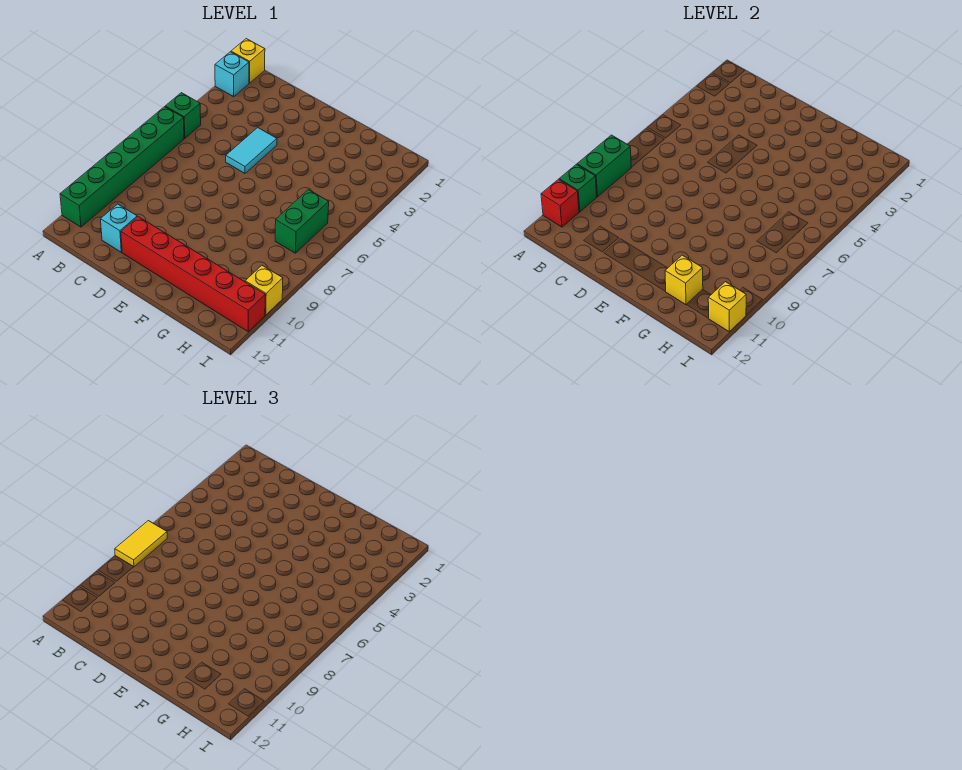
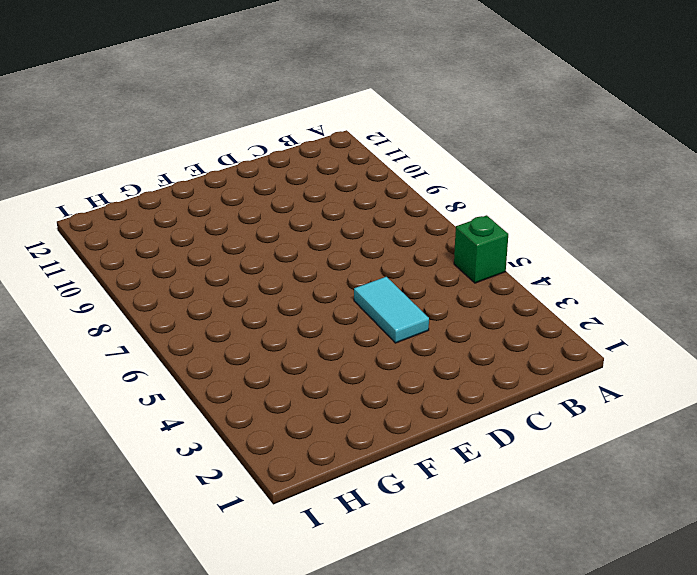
none -> yellow 1x1 brick [231,39,265,83]
none -> cyan 1x1 brick [215,52,249,97]
none -> green 1x6 brick [60,107,184,227]

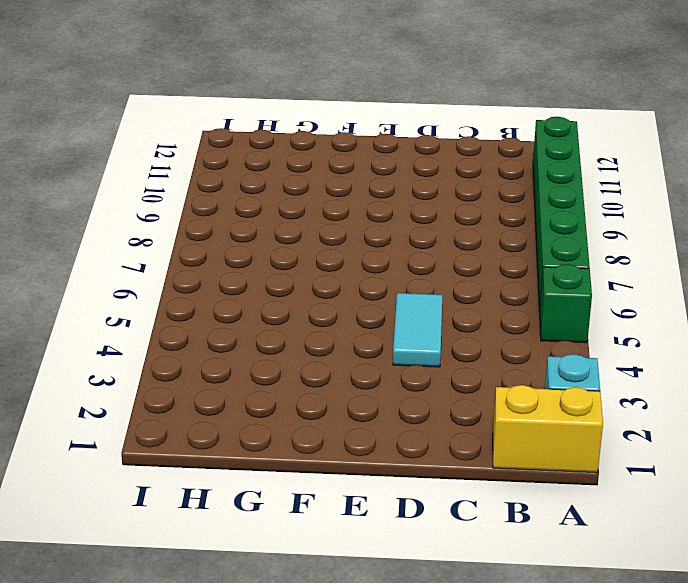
yellow 1x2 brick [493,385,603,473] -> yellow 1x1 brick [231,39,265,83]
none -> cyan 1x1 brick [101,204,137,252]
none -> red 1x6 brick [121,217,265,331]
none -> green 1x2 brick [275,190,329,253]

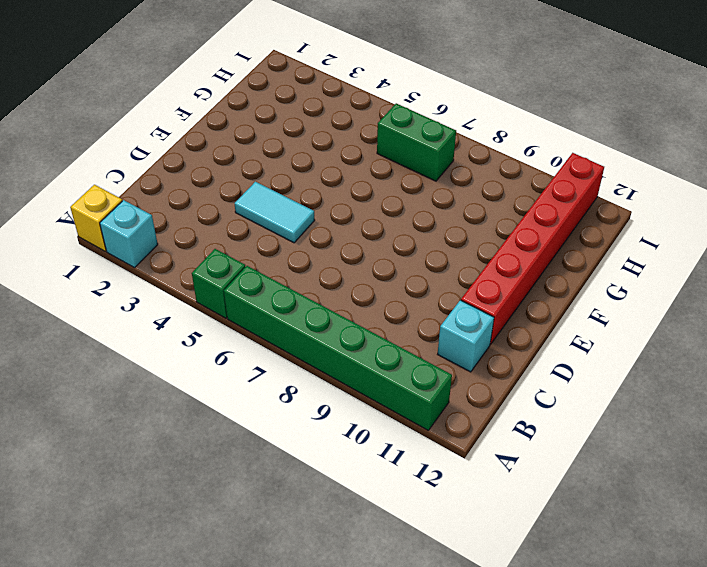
none -> yellow 1x1 brick [245,265,283,315]
none -> green 1x2 brick [577,135,631,197]
none -> green 1x1 brick [559,164,597,212]

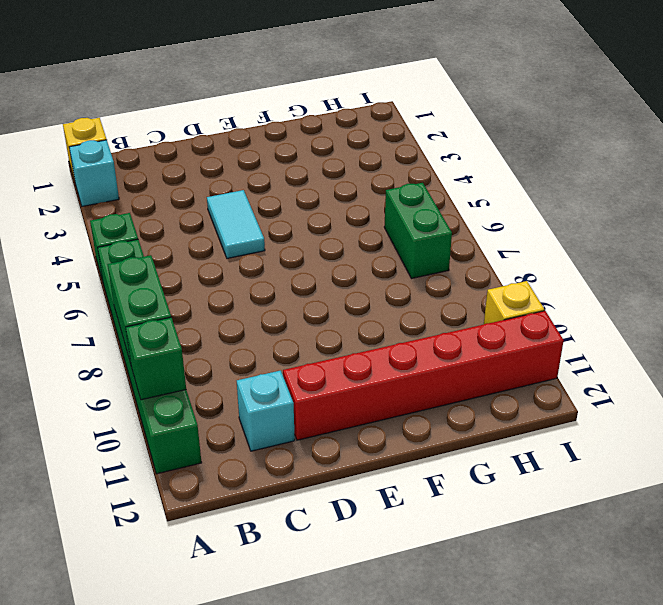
none -> red 1x1 brick [541,179,579,227]
none -> yellow 1x1 brick [665,255,703,305]
none -> yellow 1x1 brick [708,282,746,331]

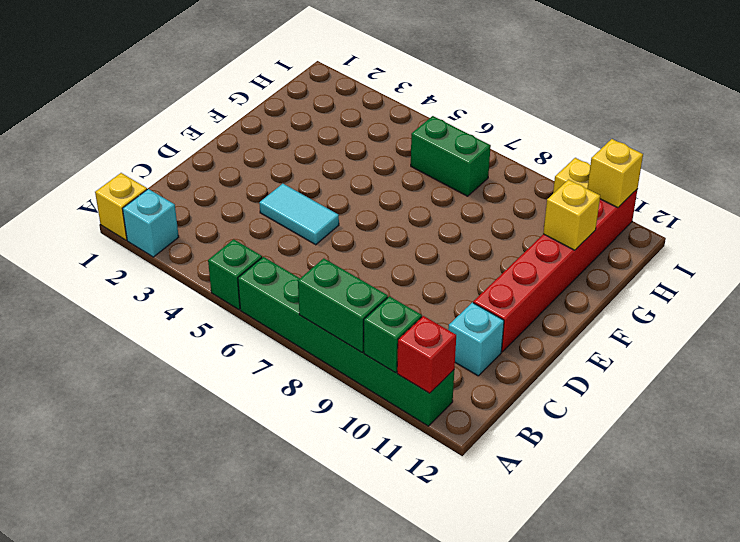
none -> yellow 1x2 tile [115,521,167,567]

